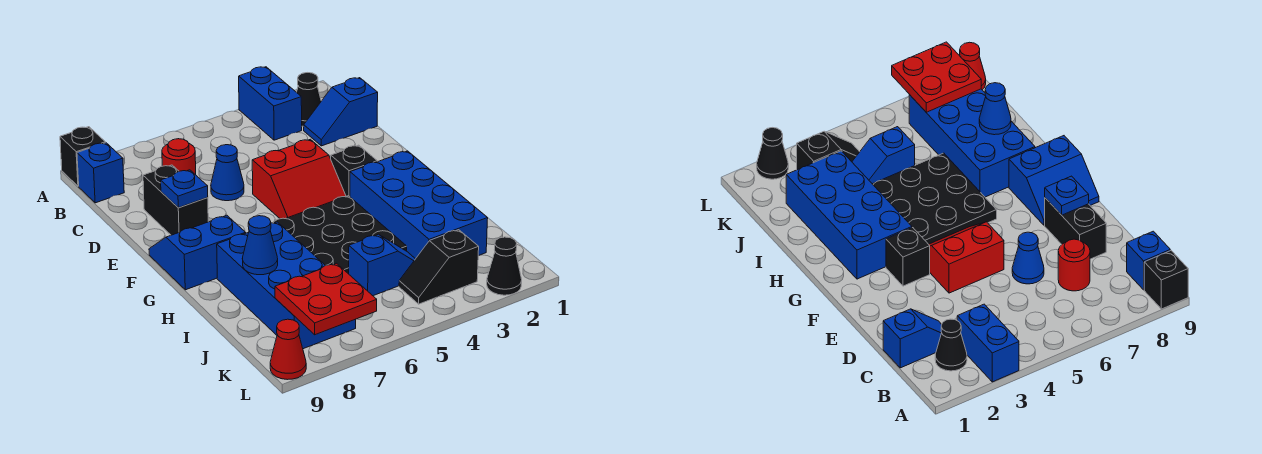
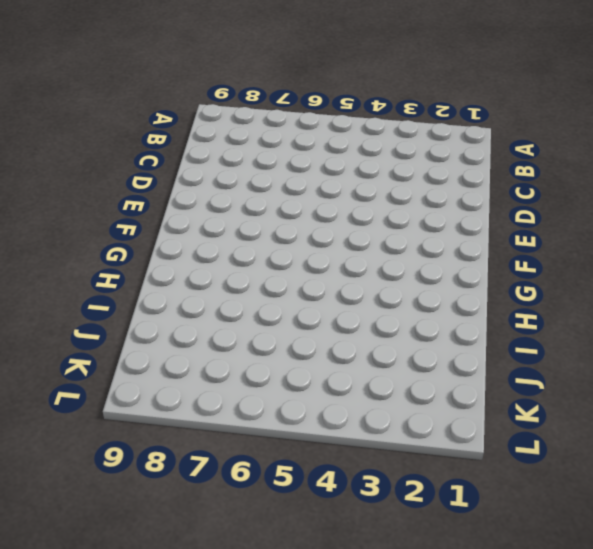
none -> blue 1x2 brick [239,67,302,140]
none -> black 1x1 brick [60,127,105,186]
none -> black 1x1 cone [297,73,321,126]

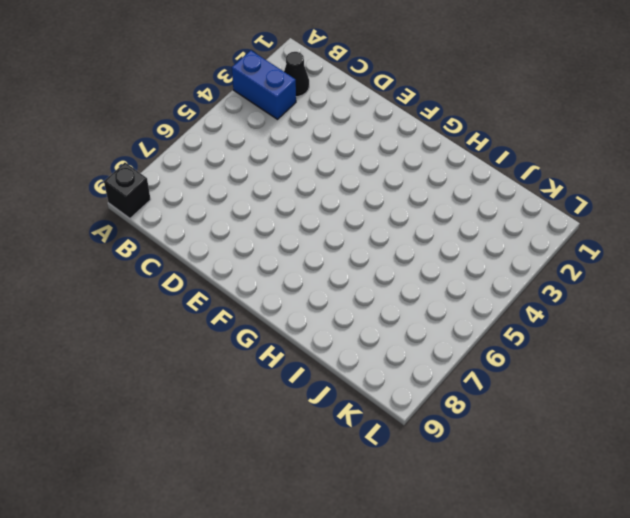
none -> blue 1x1 brick [77,143,124,203]
none -> blue 1x2 slope [304,78,378,146]
none -> red 1x1 round brick [162,139,196,175]

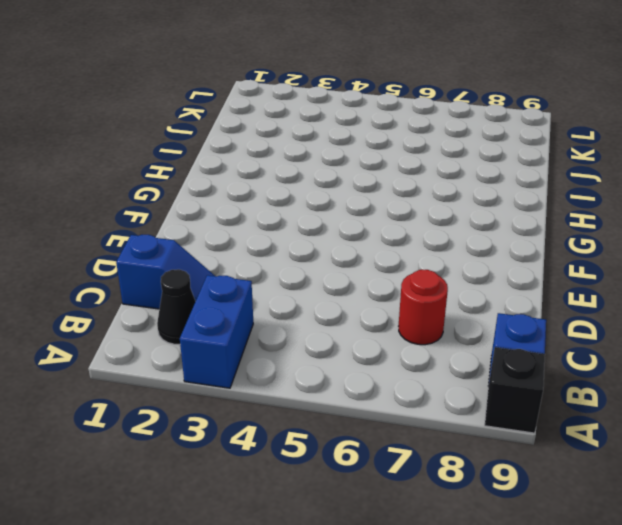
none -> blue 1x1 cone [211,145,244,201]
none -> black 1x2 brick [143,165,208,235]
none -> red 2x2 slope [252,139,346,219]

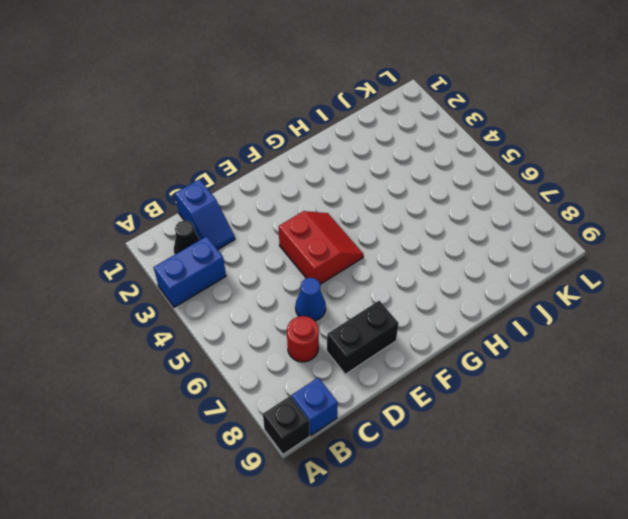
none -> black 1x1 brick [331,145,377,196]
none -> blue 2x2 slope [149,215,246,290]
none -> blue 2x4 brick [350,151,488,259]

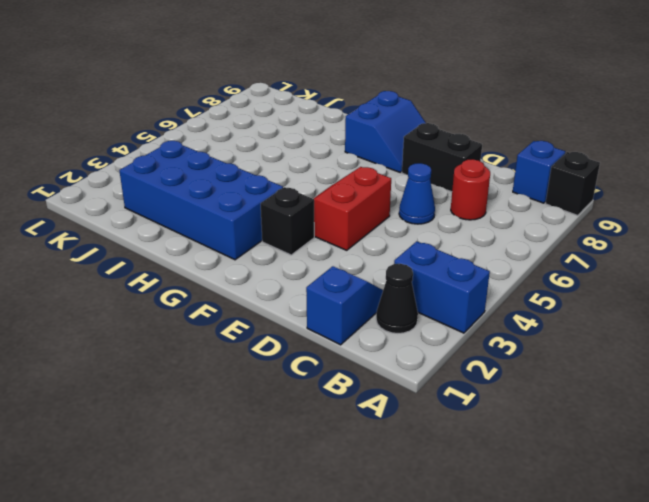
none -> black 3x3 plate [274,196,407,274]
none -> blue 2x4 brick [217,222,356,349]
none -> blue 1x2 slope [349,234,415,296]

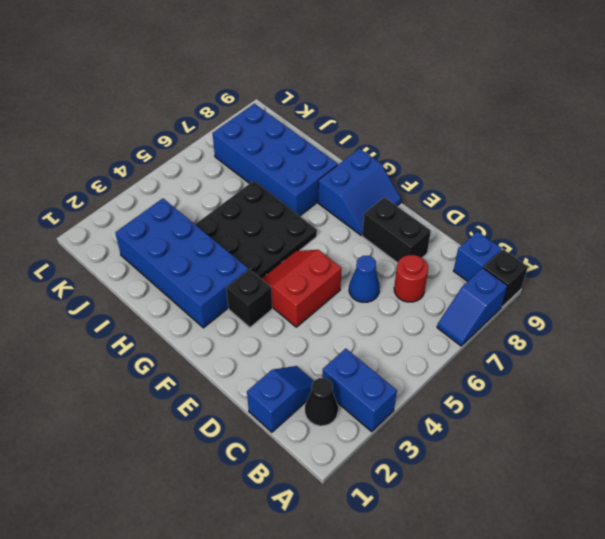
blue 1x2 slope [437,268,508,346] -> blue 1x2 slope moved to [349,234,415,296]
none -> black 1x2 slope [399,230,479,304]
none -> black 1x1 cone [487,237,522,295]
none -> red 1x1 cone [270,319,306,380]

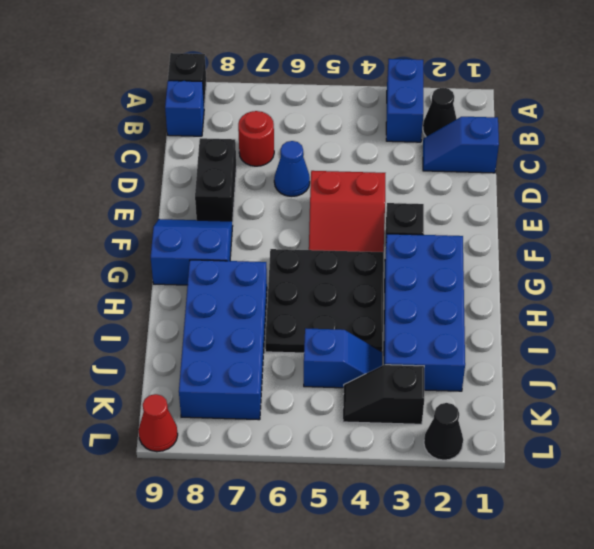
none -> blue 1x1 plate [161,170,208,208]
none -> blue 1x1 cone [242,216,278,275]
none -> red 2x2 plate [275,263,377,335]

